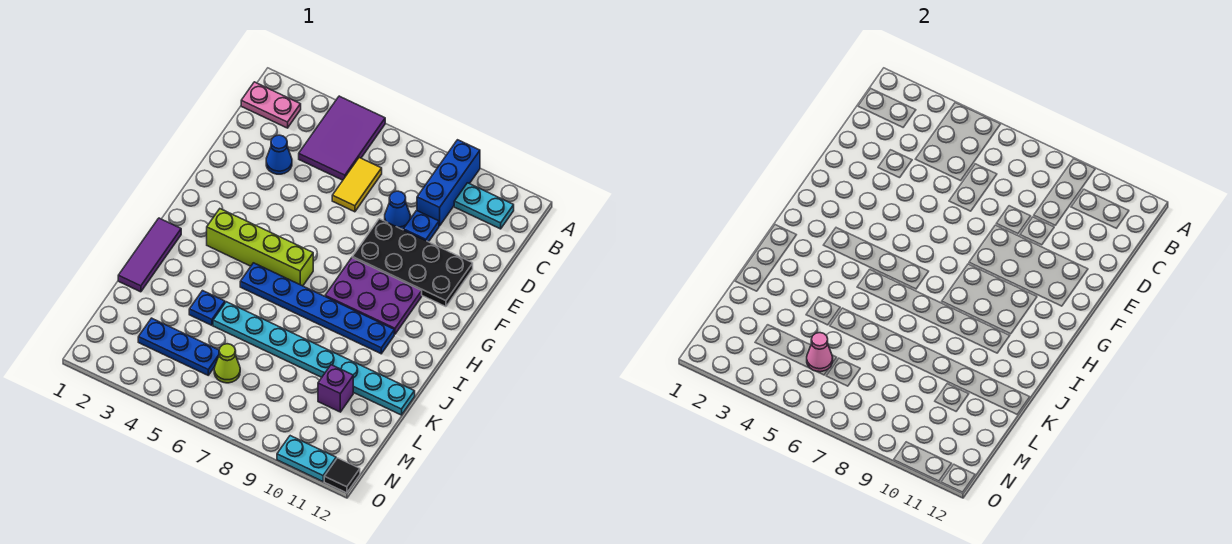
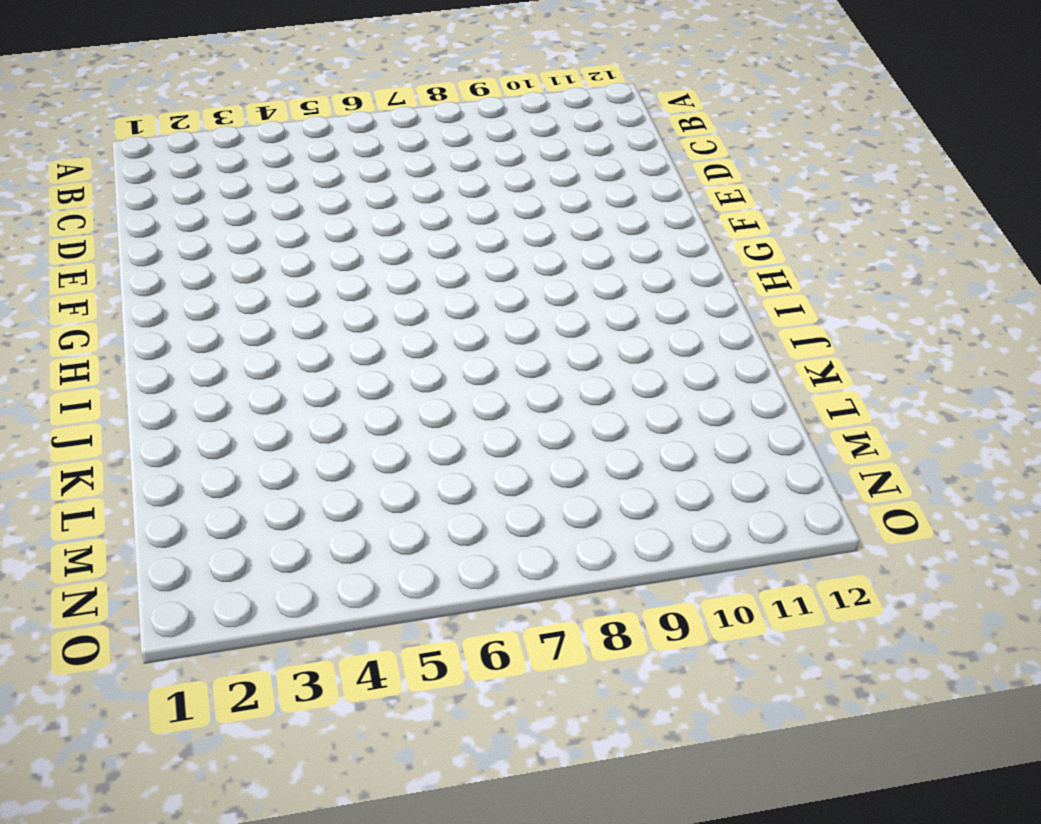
none -> purple 2x3 tile [299,96,385,180]
none -> blue 1x3 brick [417,140,480,226]
none -> pink 1x2 plate [241,82,301,128]

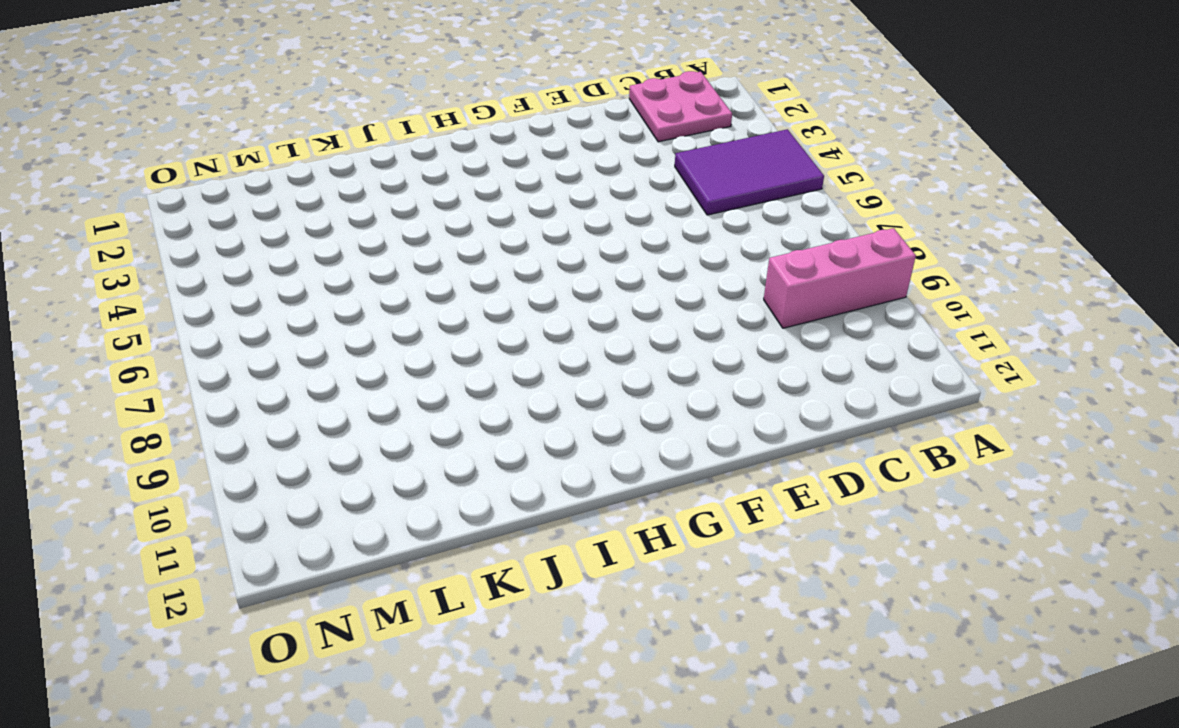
pink 1x3 brick [764,228,916,328] -> blue 1x3 brick [417,140,480,226]
pink 2x2 plate [629,71,732,142] -> pink 1x2 plate [241,82,301,128]
none -> cyan 1x2 plate [454,183,514,229]
none -> yellow 1x2 tile [332,158,382,212]
none -> blue 1x1 cone [266,135,292,174]

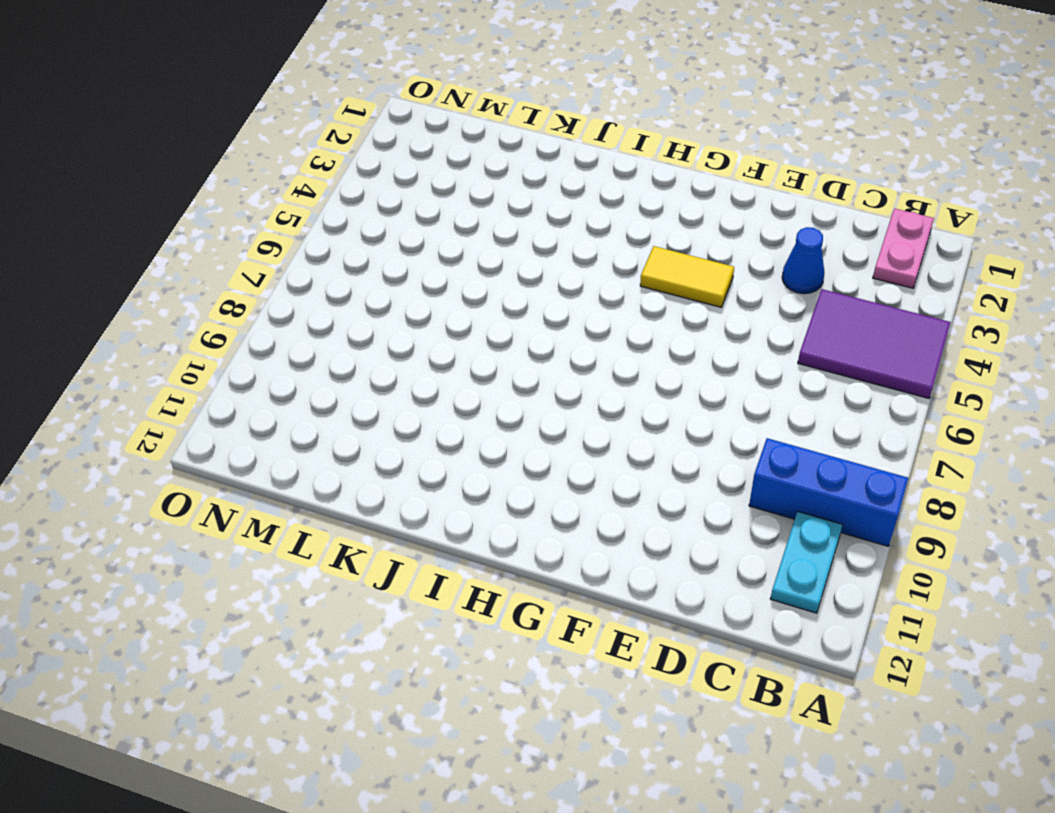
yellow 1x2 tile [640,246,734,307] -> yellow 1x2 tile moved to [332,158,382,212]
none -> blue 1x1 cone [385,191,411,230]
none -> blue 1x1 plate [403,211,439,242]
none -> black 2x4 plate [352,219,473,307]

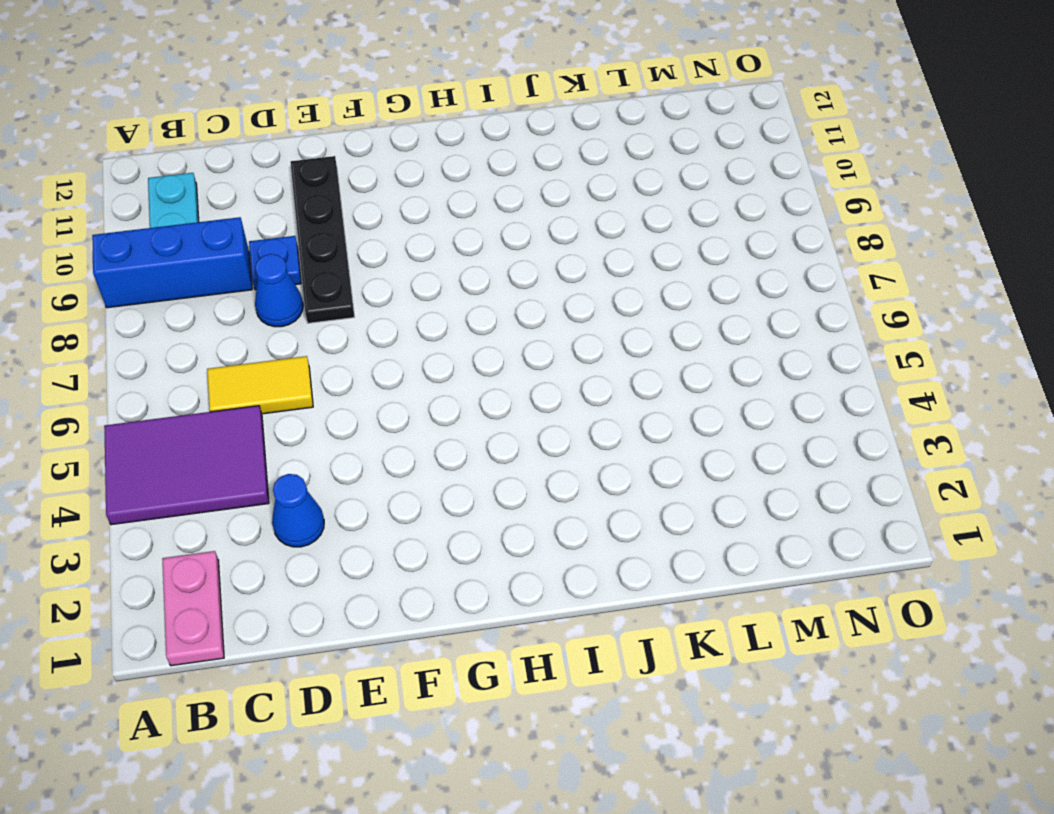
black 1x4 plate [291,156,354,323] -> black 2x4 plate [352,219,473,307]
none -> purple 2x3 plate [325,258,422,334]
none -> lime 1x4 brick [207,209,313,286]
none -> purple 1x3 tile [118,218,181,292]

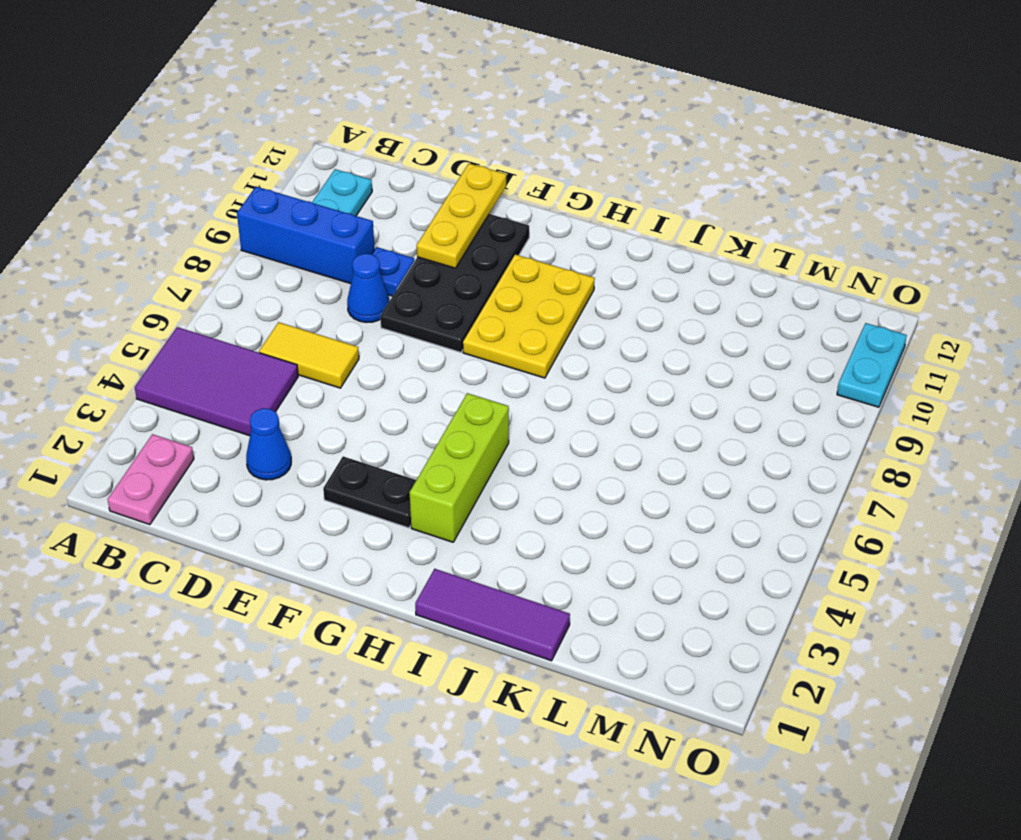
yellow 1x3 plate [417,164,506,268] -> none
black 1x2 plate [323,456,416,528] -> none
yellow 2x3 plate [463,254,595,378] -> purple 2x3 plate [325,258,422,334]
lime 1x3 brick [410,393,509,542] -> lime 1x4 brick [207,209,313,286]
none -> blue 1x6 plate [240,263,394,354]
none -> blue 1x1 plate [189,291,225,325]
none -> cyan 1x8 plate [213,302,415,415]

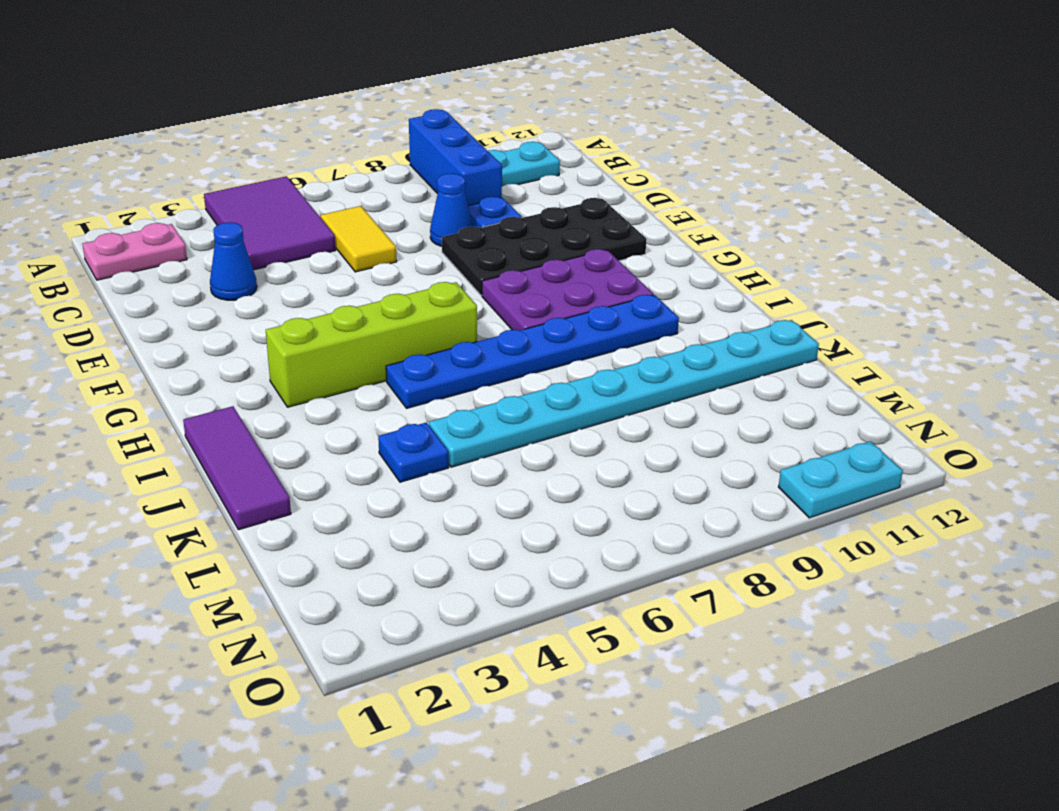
none -> purple 1x1 brick [318,365,353,412]
none -> blue 1x3 plate [138,318,219,375]
none -> lime 1x1 cone [214,344,240,383]

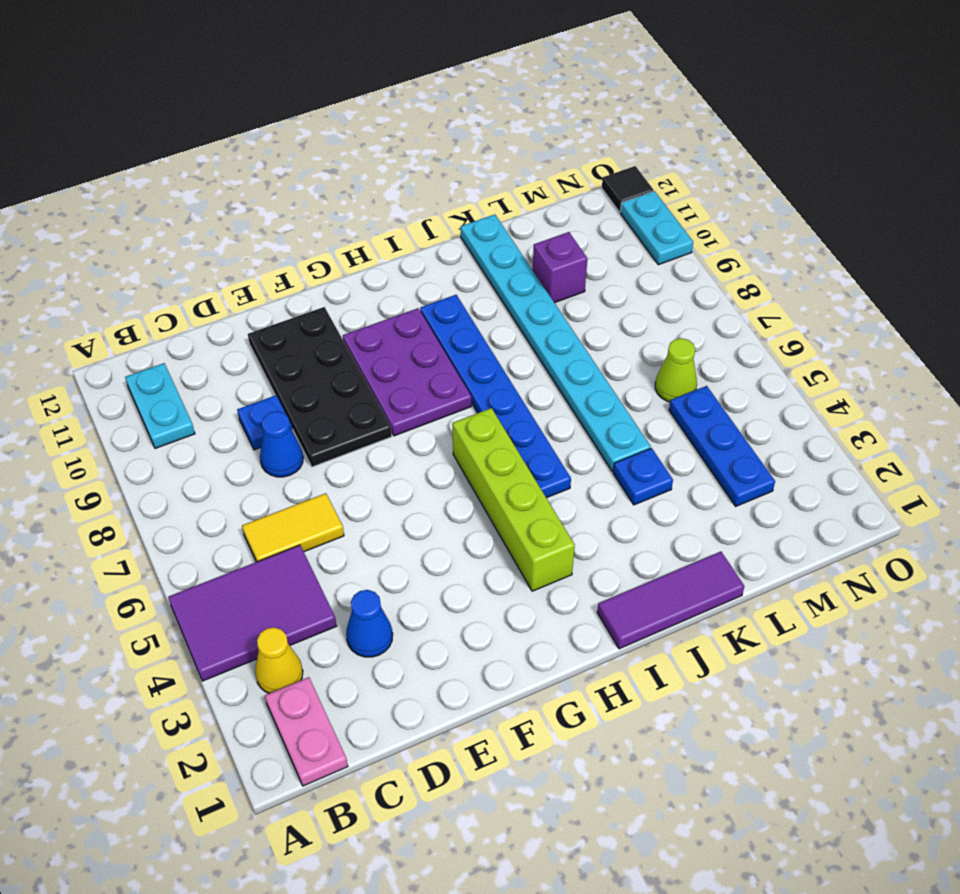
yellow 1x1 cone [255,627,303,693] -> none
none -> blue 1x3 brick [417,140,480,226]
none -> pink 1x1 cone [807,333,833,372]

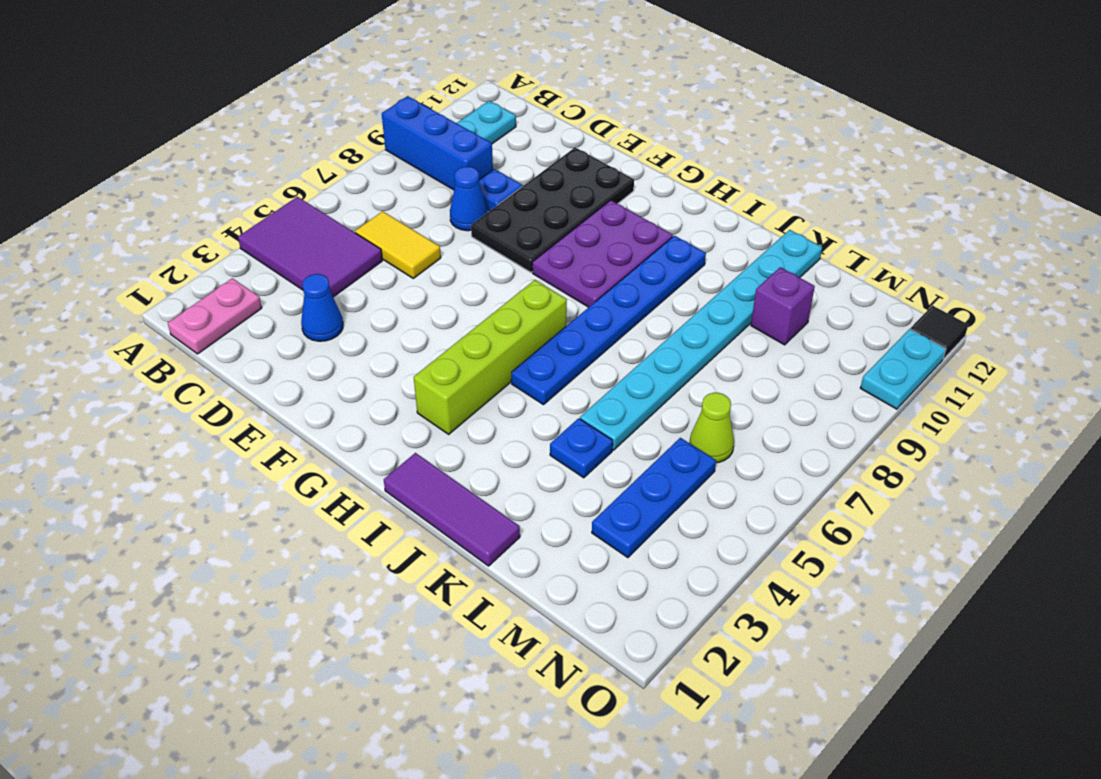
none -> pink 1x1 cone [807,333,833,372]

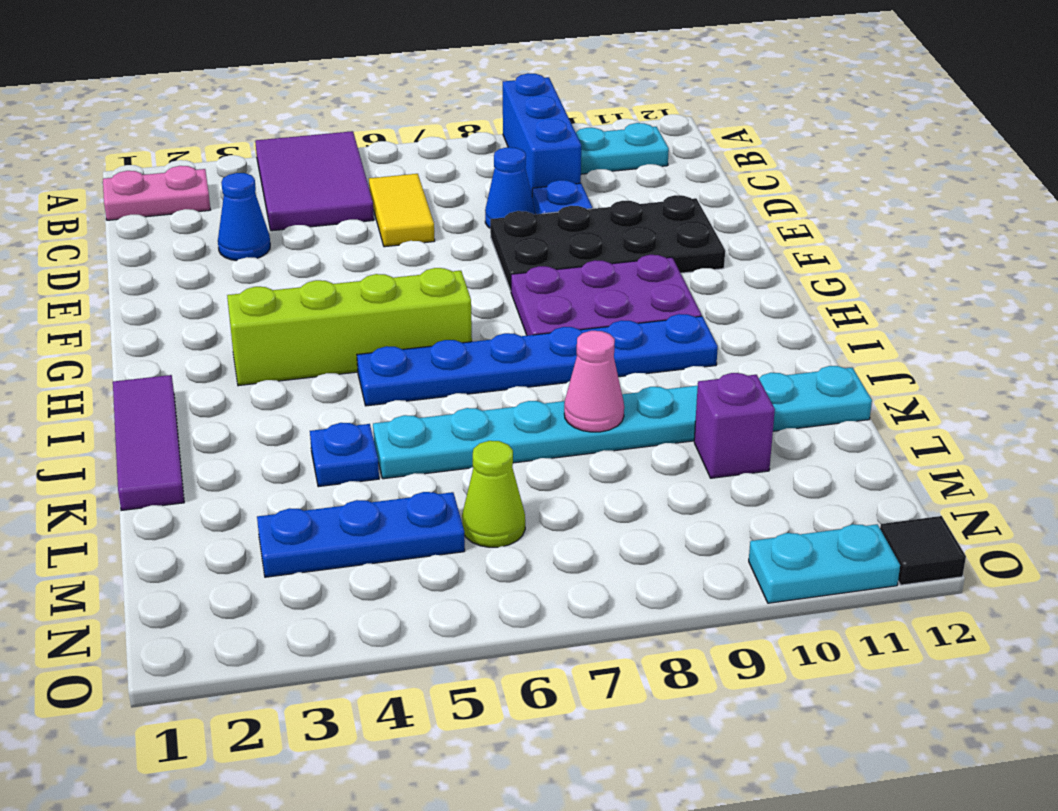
pink 1x1 cone [564,331,624,432] -> pink 1x1 cone moved to [807,333,833,372]

